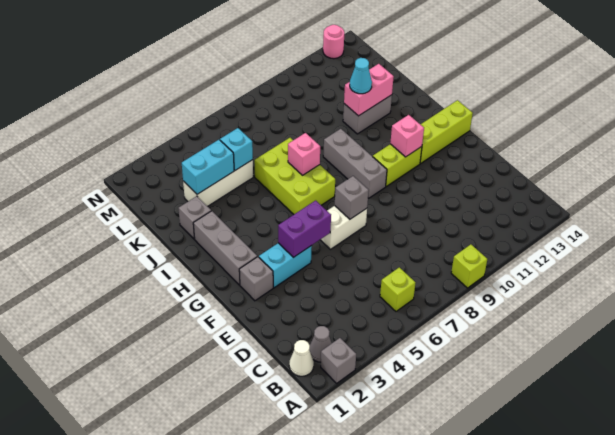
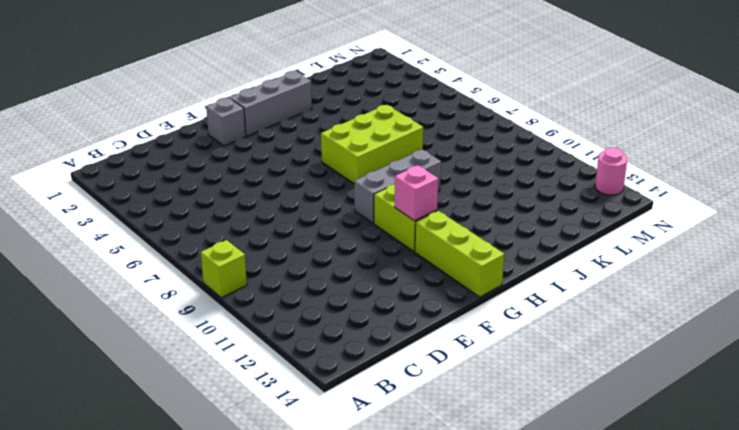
none -> grey 1x1 brick [321,338,356,383]
none -> white 1x1 cone [289,340,314,376]
none -> grey 1x1 cone [309,326,332,362]

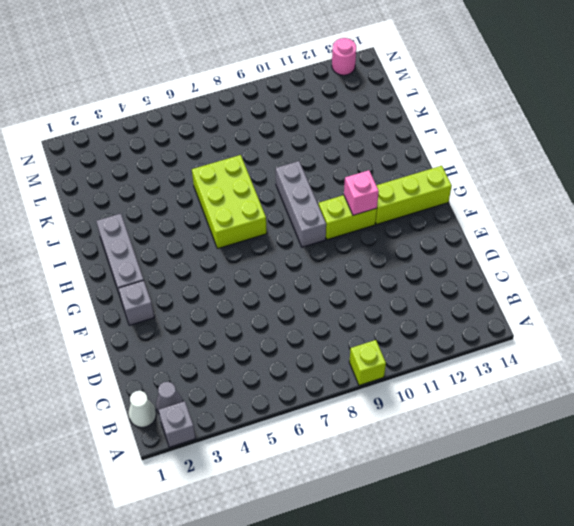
none -> lime 1x1 brick [380,267,415,311]
none -> cyan 1x2 brick [259,243,312,288]
none -> white 1x2 brick [320,206,367,249]

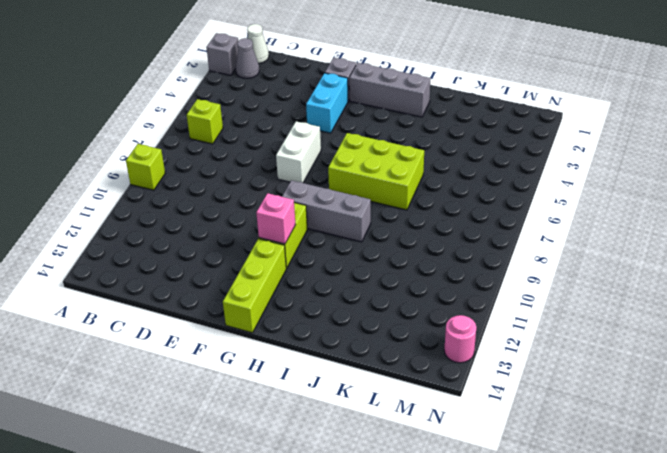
none -> grey 1x1 brick [179,196,211,239]
none -> grey 1x2 brick [343,95,392,134]
none -> white 1x3 brick [183,160,253,206]

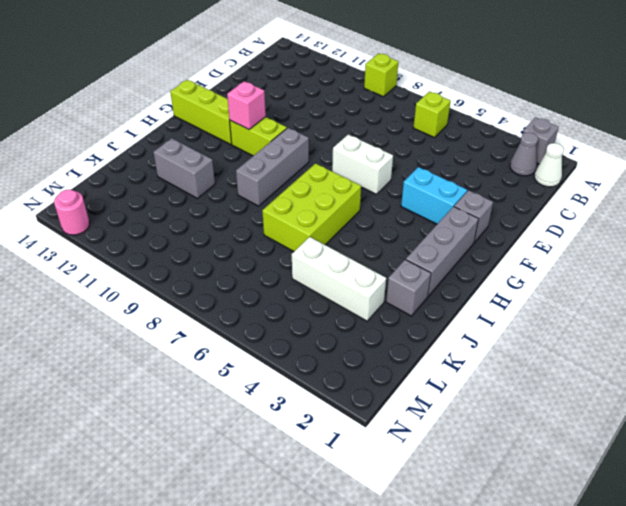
none -> purple 1x2 brick [278,200,331,258]
none -> grey 1x1 brick [335,176,369,219]
none -> pink 1x1 brick [288,133,320,175]

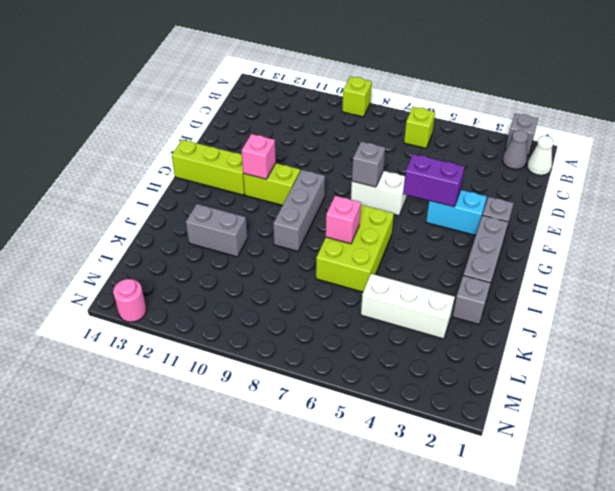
none -> pink 1x2 brick [344,64,394,116]
none -> cyan 1x2 brick [182,140,234,194]
none -> cyan 1x1 brick [220,128,253,170]

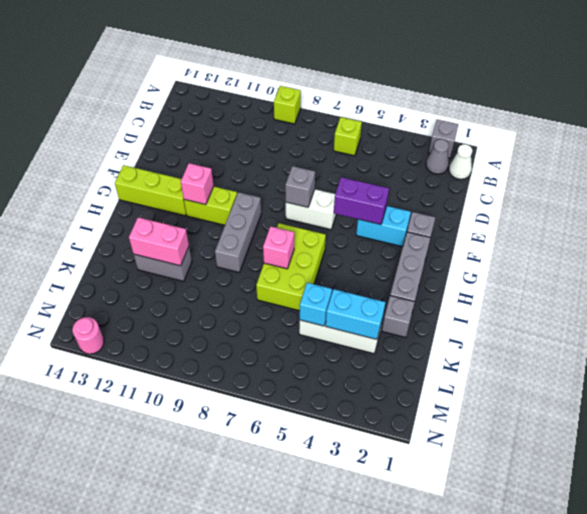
none -> cyan 1x1 cone [350,58,372,94]

